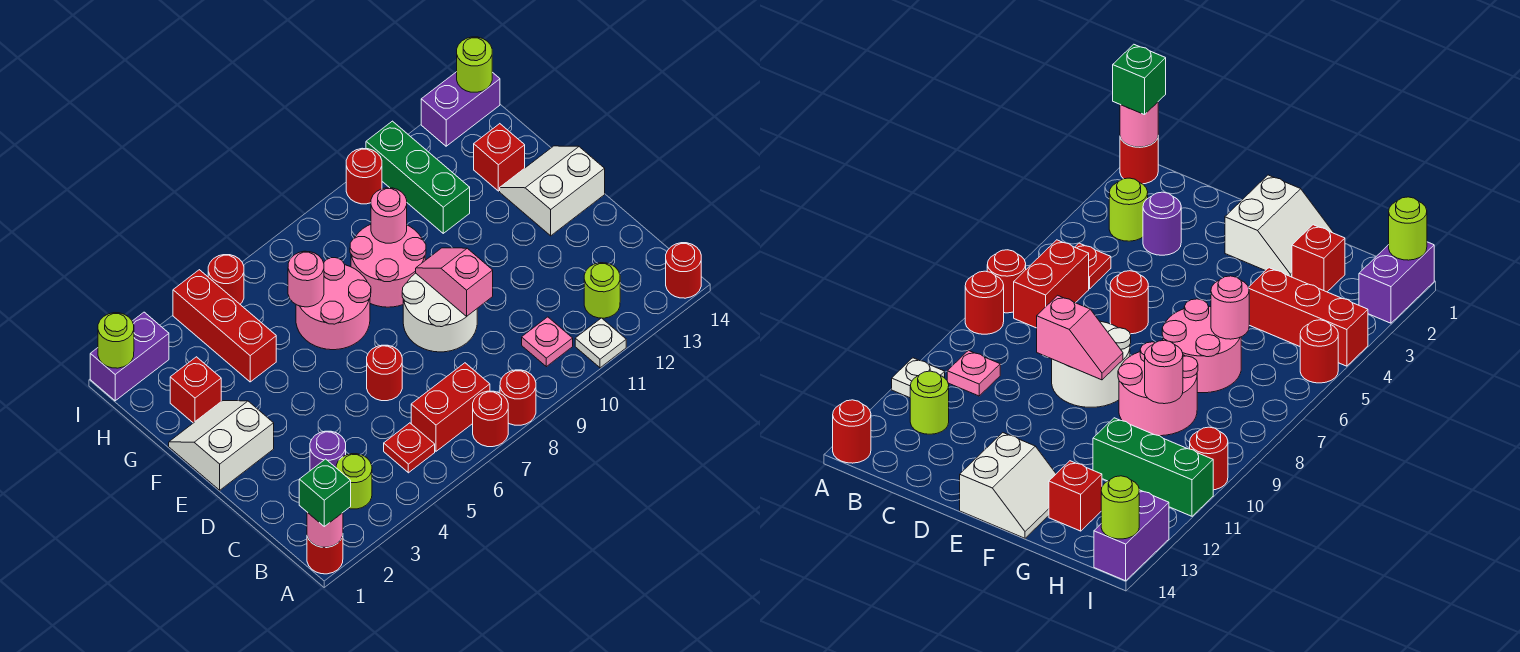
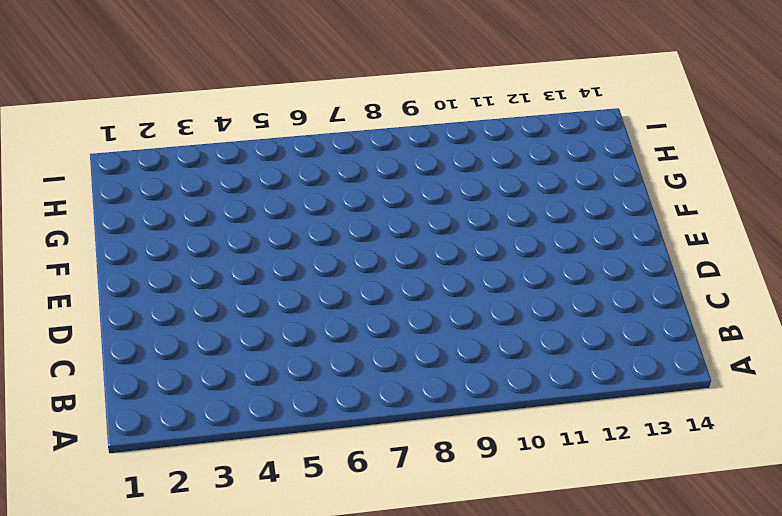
none -> red 1x1 round brick [307,536,343,574]
none -> red 1x1 round brick [473,391,508,447]
none -> red 1x1 round brick [500,370,536,425]
none -> white 1x1 plate [575,318,626,368]

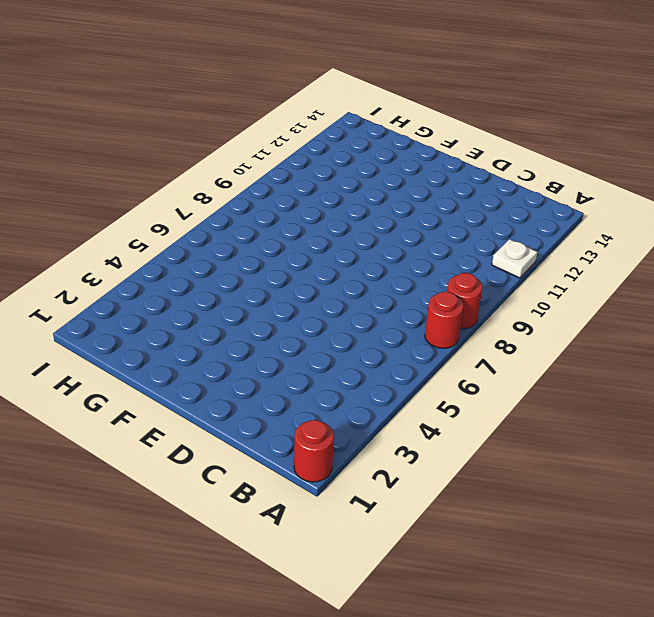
none -> red 1x1 round brick [666,243,701,298]
none -> lime 1x1 round brick [336,454,372,509]
none -> red 1x1 plate [384,423,435,473]
none -> red 1x2 brick [411,363,490,451]

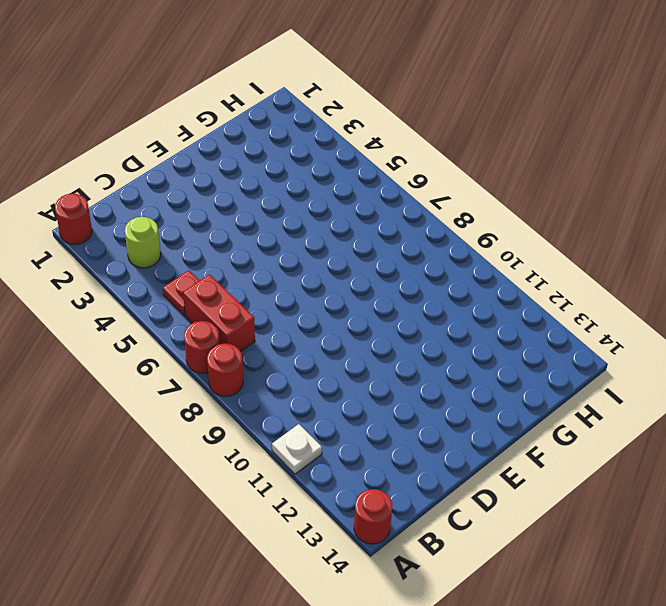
none -> pink 1x1 plate [522,317,573,367]
none -> lime 1x1 round brick [584,263,620,318]
none -> purple 1x1 round brick [310,431,346,471]
none -> red 1x1 round brick [367,345,402,401]

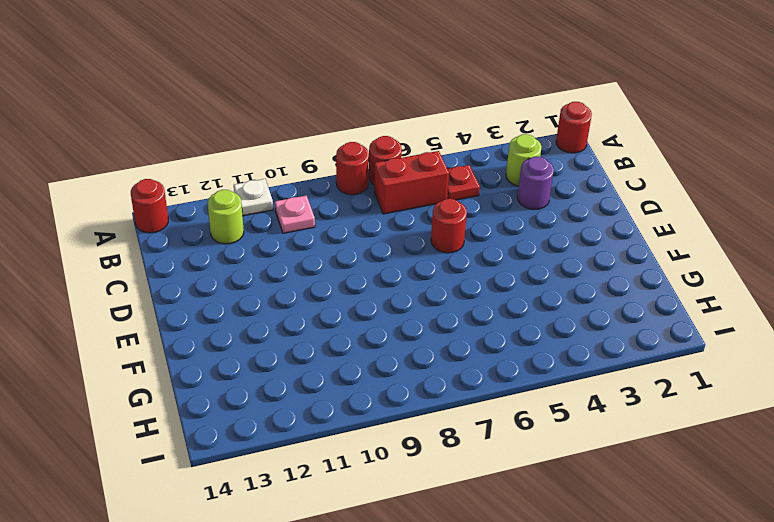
none -> white 2x2 round brick [402,273,477,352]
none -> white 2x2 slope [169,401,274,490]
none -> white 2x2 slope [500,146,605,236]
none -> pink 2x2 round brick [296,258,371,350]

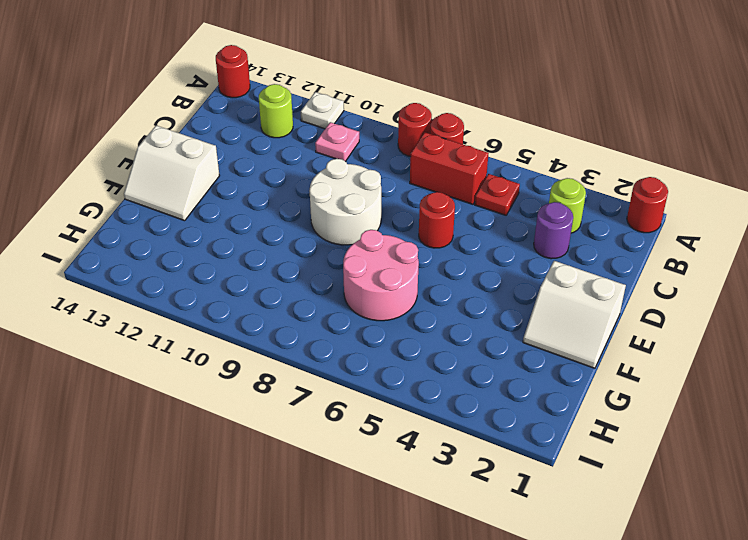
none -> pink 2x2 round brick [350,224,426,307]
none -> red 1x1 brick [170,357,221,423]
none -> red 1x3 brick [173,270,276,382]
none -> green 1x3 brick [366,121,470,233]

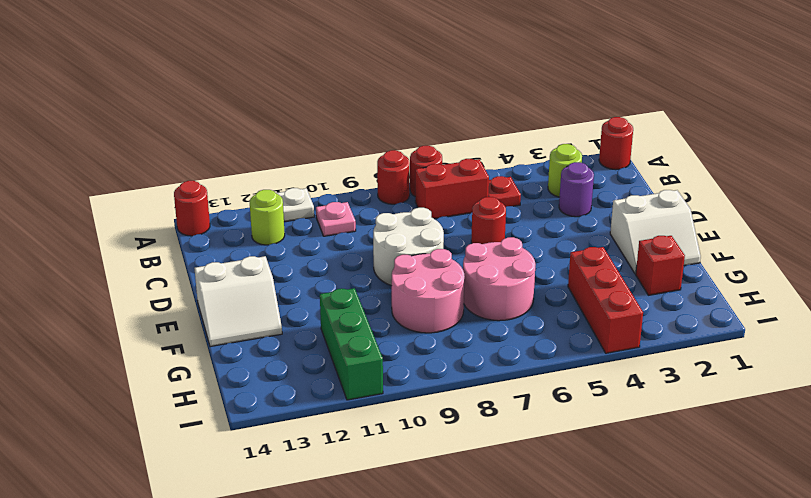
none -> red 1x1 brick [474,124,525,191]
none -> purple 1x2 brick [90,312,169,401]
none -> red 1x1 round brick [208,255,244,304]
none -> red 1x1 round brick [346,148,382,204]

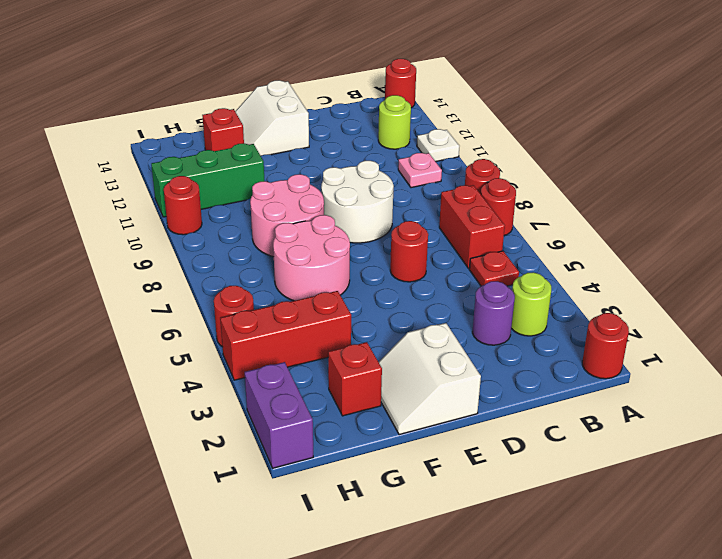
none -> purple 1x2 brick [421,72,500,146]
none -> pink 1x1 round brick [307,512,343,547]
none -> pink 1x2 slope [416,248,493,316]
none -> pink 1x1 round brick [288,251,324,307]

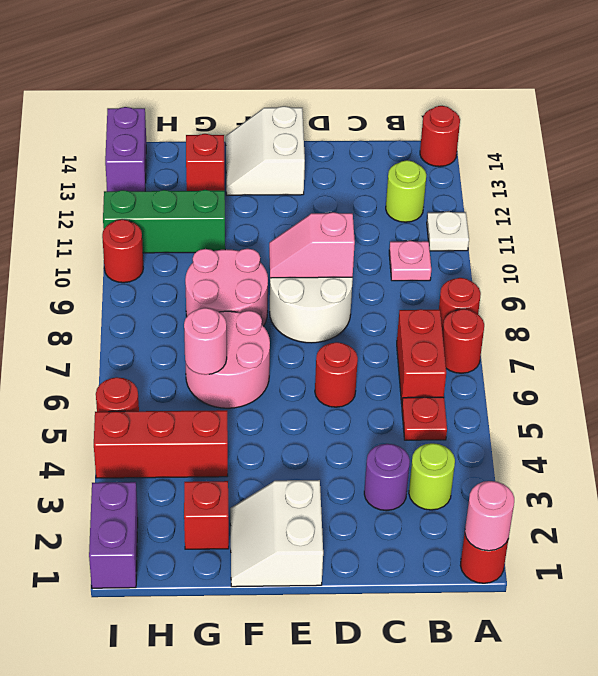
none -> pink 1x1 round brick [371,188,407,243]
none -> lime 1x1 round brick [98,313,134,368]
none -> lime 1x1 round brick [457,37,492,92]
none -> green 1x1 brick [299,459,351,526]

